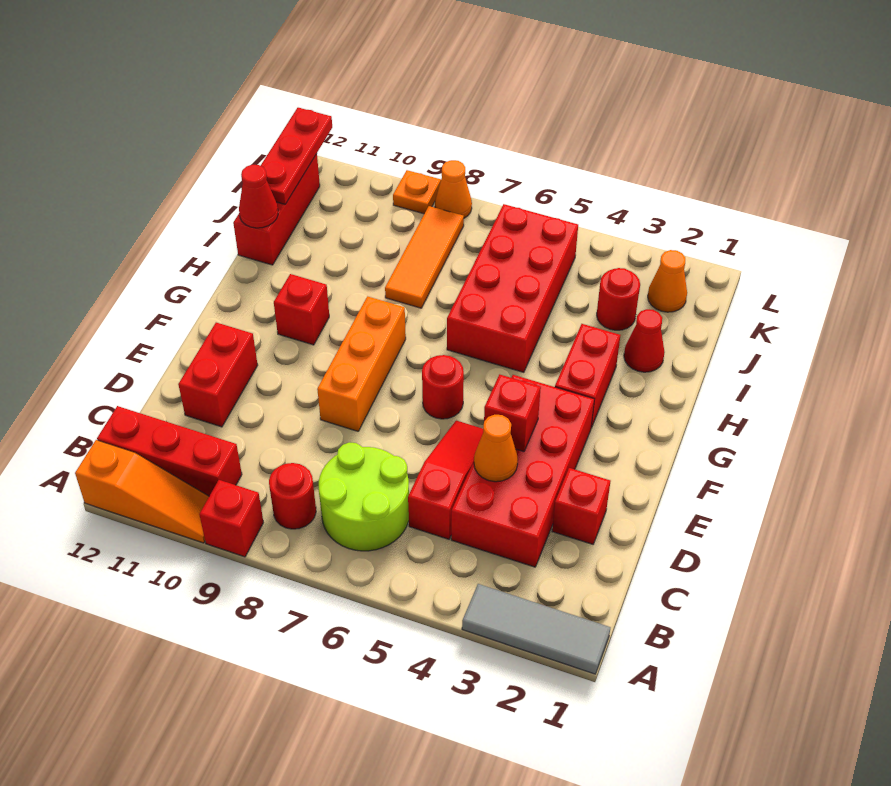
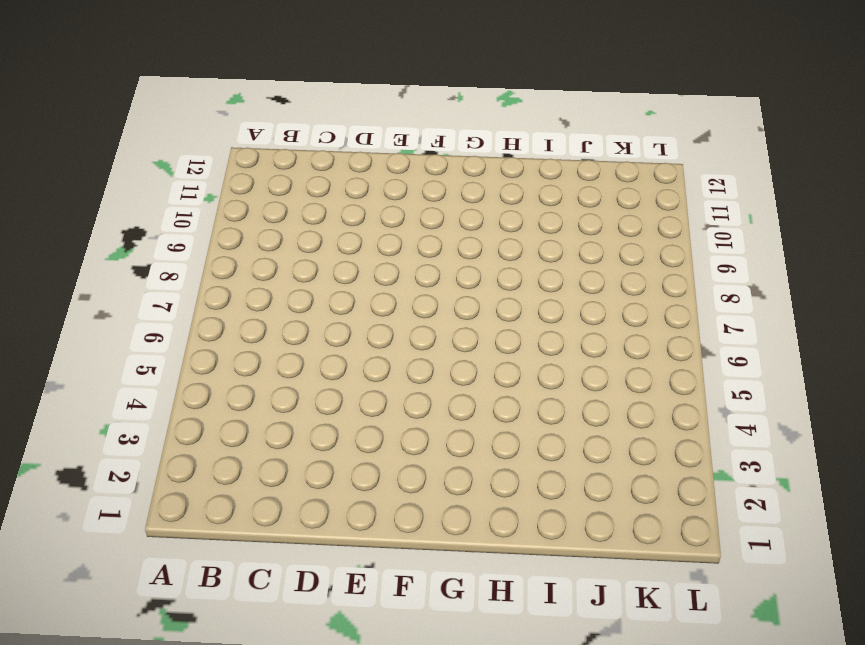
none -> grey 1x3 tile [462,584,611,674]
none -> red 1x1 brick [199,480,263,557]
none -> orange 1x3 slope [75,440,209,543]

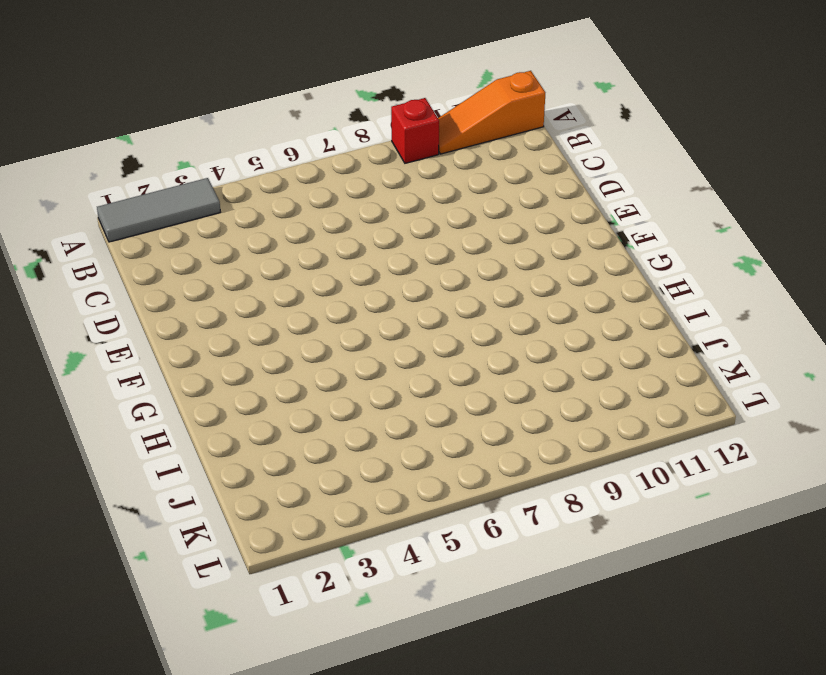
none -> lime 2x2 round brick [319,442,409,551]
none -> red 1x1 round brick [269,463,316,529]
none -> red 1x3 brick [97,406,242,496]

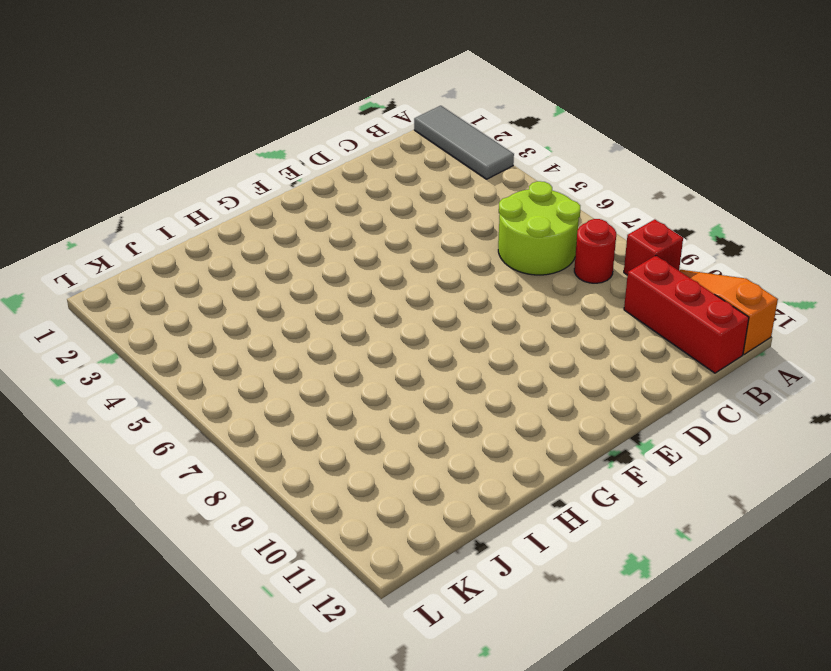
none -> red 2x4 brick [451,375,594,567]
none -> red 1x3 slope [408,420,483,539]
none -> red 1x1 brick [552,468,610,544]

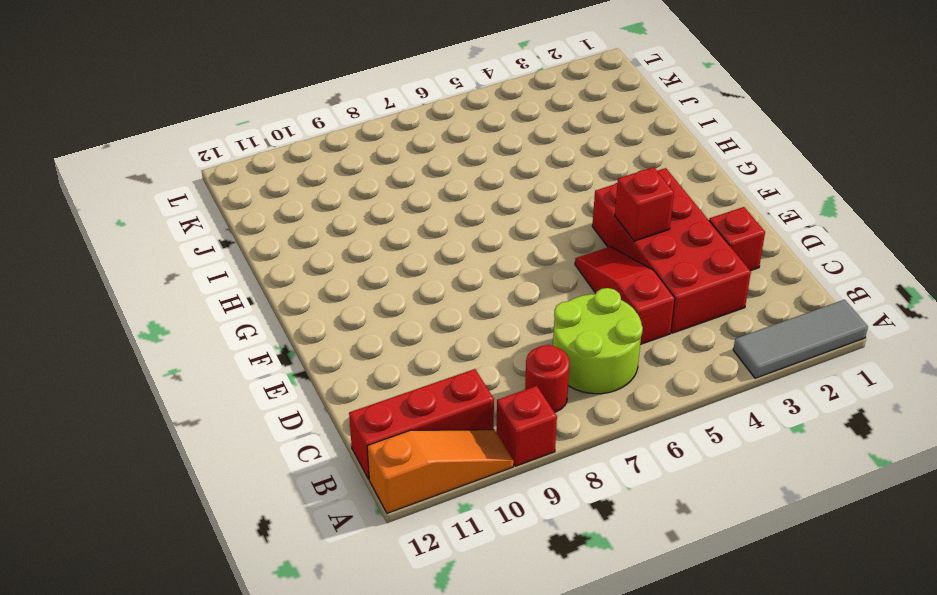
none -> red 1x2 brick [178,323,258,427]
none -> orange 1x3 brick [317,296,406,431]
none -> red 1x1 round brick [422,355,464,419]

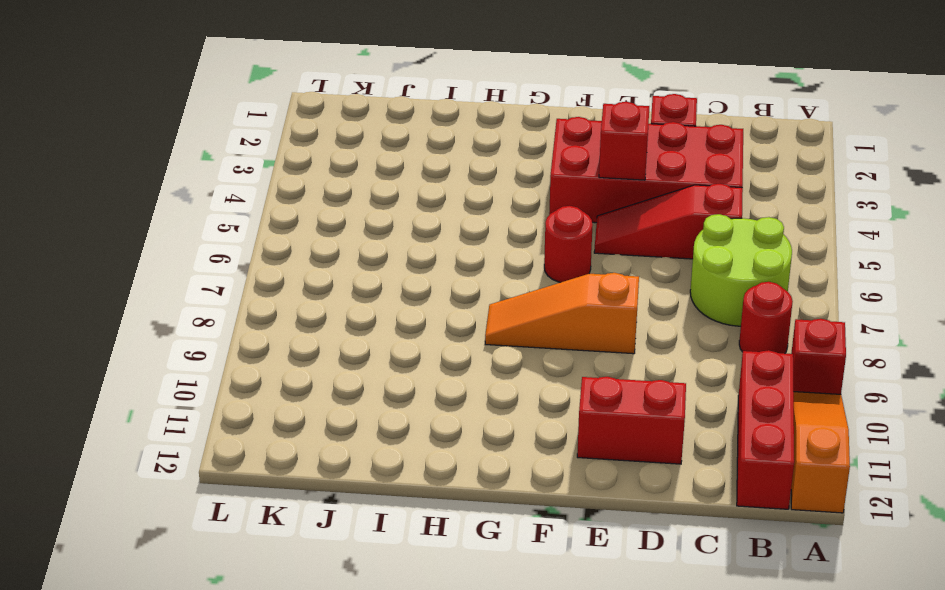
orange 1x3 slope [485,273,639,354] -> orange 1x3 brick [317,296,406,431]
none -> grey 1x3 tile [462,584,611,674]
none -> red 1x2 brick [555,324,620,428]
none -> red 1x1 brick [274,274,329,345]

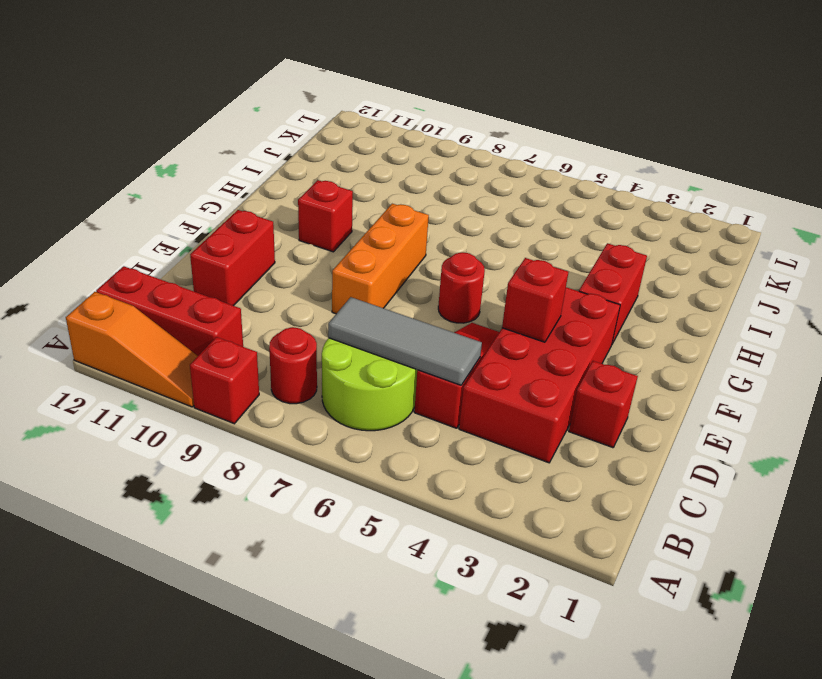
grey 1x3 tile [328,297,482,385] -> grey 1x3 tile moved to [462,584,611,674]
none -> red 2x4 brick [447,204,578,372]
none -> red 1x1 cone [624,309,665,372]
none -> orange 1x3 tile [385,206,464,308]

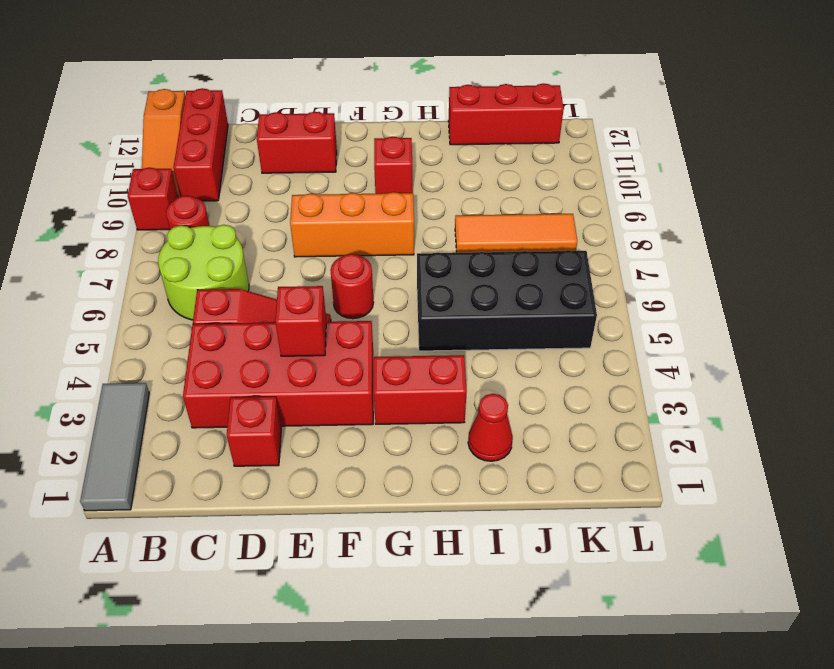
black 2x4 brick [417,250,597,351] -> red 2x4 brick [447,204,578,372]
none -> red 1x1 round brick [597,268,640,330]
none -> orange 1x1 cone [648,250,687,312]
none -> orange 1x1 cone [435,160,472,218]

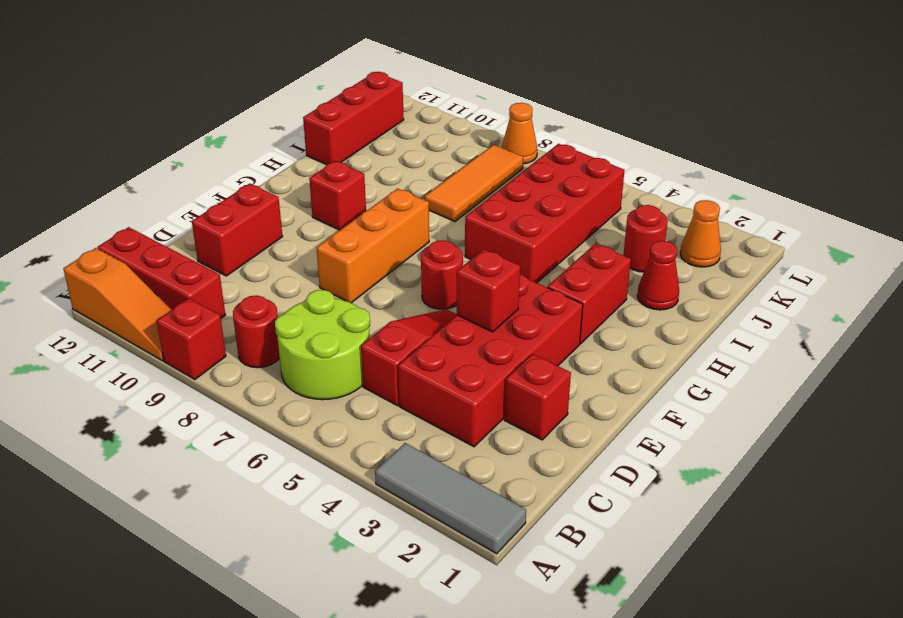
none -> orange 1x1 plate [393,170,441,214]
none -> orange 1x1 cone [474,415,518,482]
none -> red 1x1 cone [239,165,278,228]

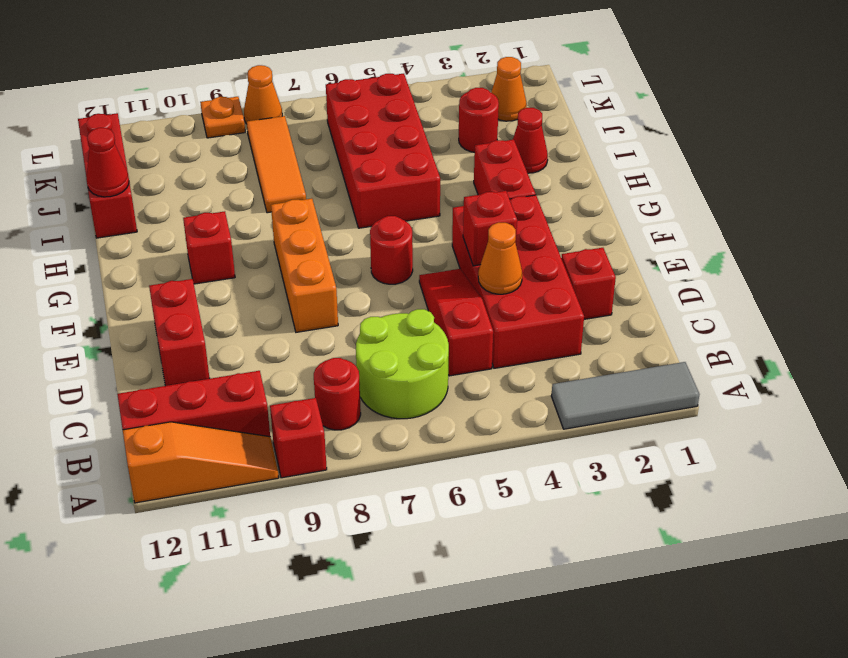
none -> red 1x3 plate [261,108,332,204]

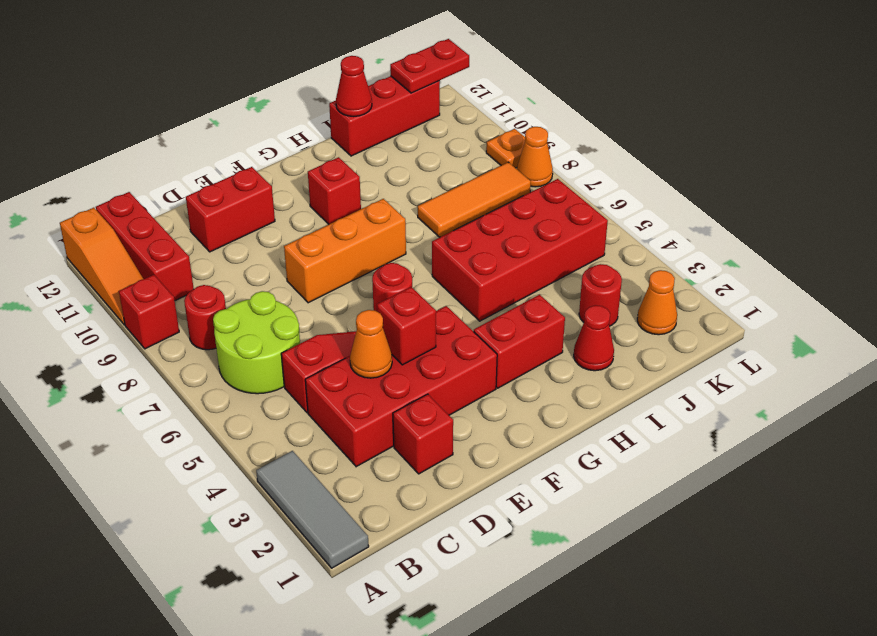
red 1x2 plate [390,39,469,93] -> red 1x3 plate [261,108,332,204]

